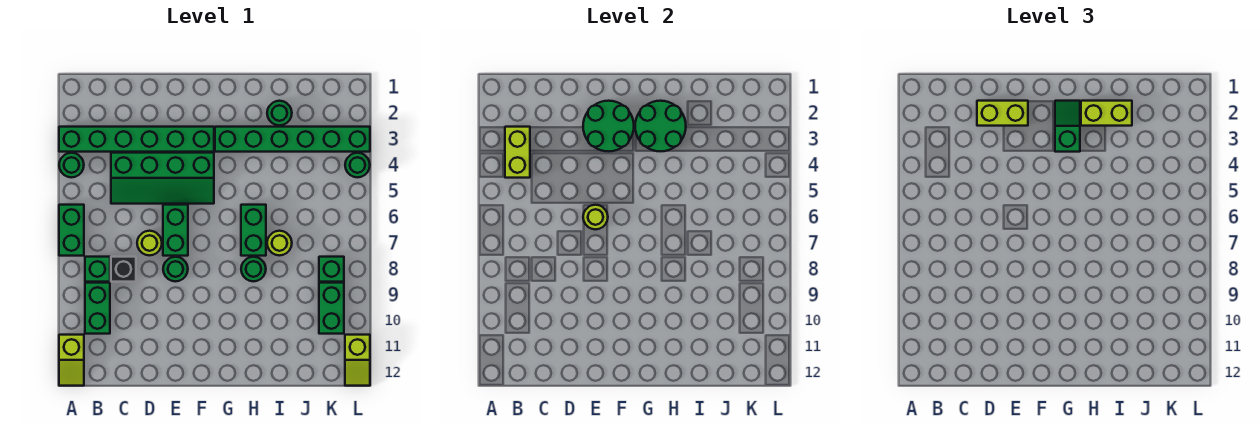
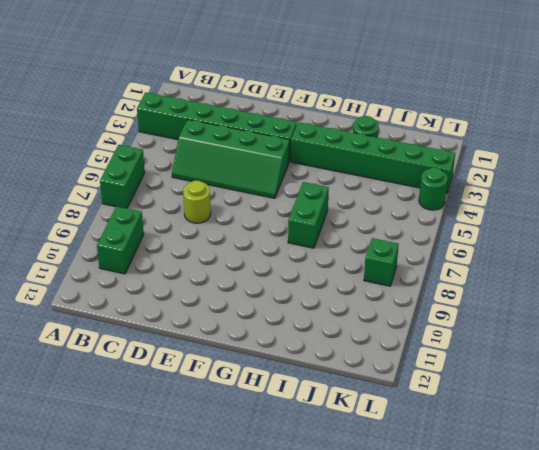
none -> green 1x1 round brick [59,153,84,177]
none -> lime 1x2 slope [59,335,84,386]
none -> green 1x1 brick [85,257,110,282]

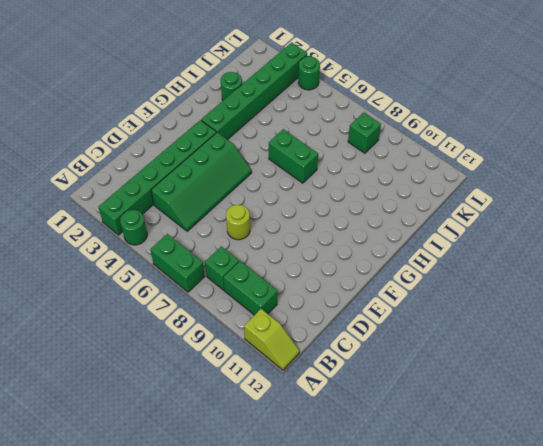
none -> black 1x1 brick [111,257,136,282]
none -> green 1x2 brick [163,205,188,256]
none -> green 1x1 round brick [163,257,188,281]

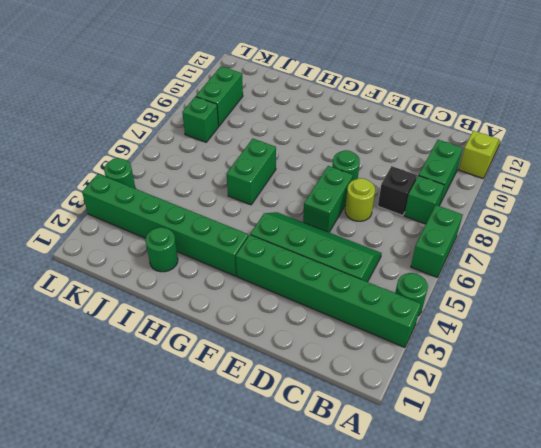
none -> green 1x1 round brick [241,257,266,281]
none -> lime 1x1 round brick [267,231,292,255]
none -> lime 1x2 slope [345,335,370,386]

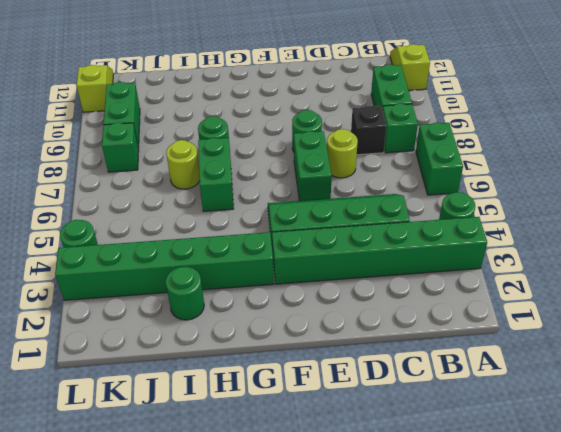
none -> lime 1x2 brick [505,127,530,178]
none -> green 2x2 round brick [583,101,634,151]
none -> lime 1x1 round brick [583,205,608,229]

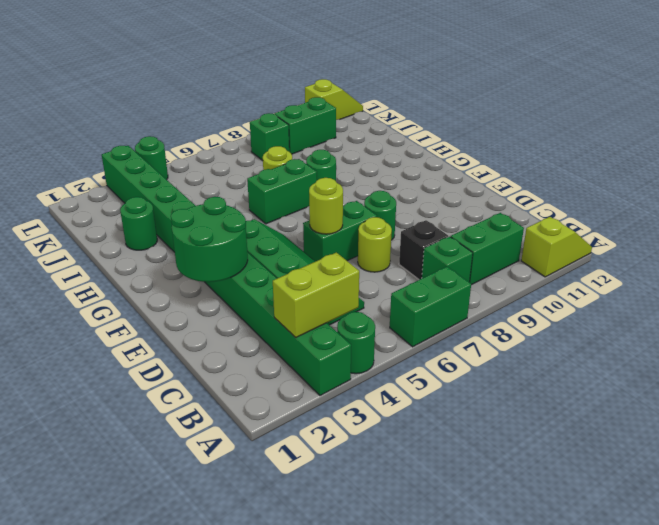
none -> green 2x2 round brick [635,101,686,151]
none -> lime 1x2 brick [977,101,1028,126]
none -> green 1x2 slope [1055,101,1080,152]

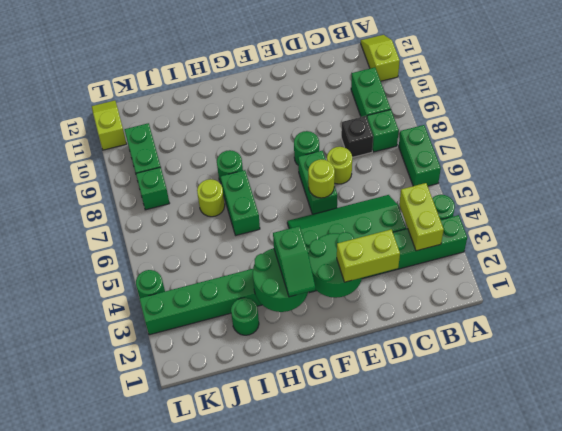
none -> lime 1x2 brick [1081,101,1132,126]

